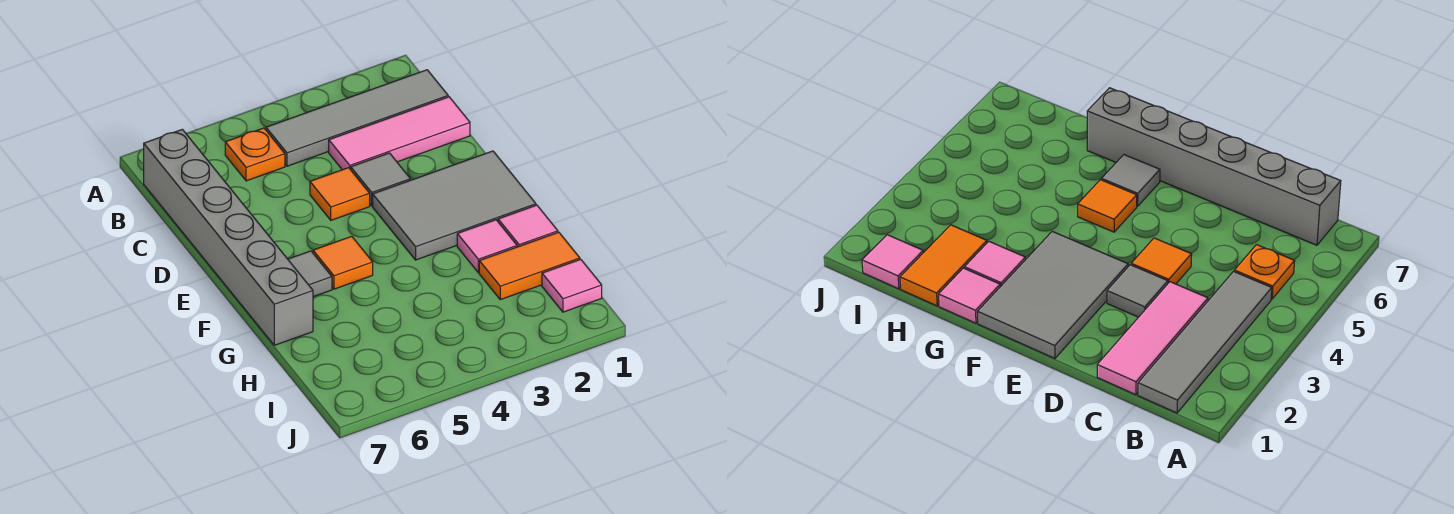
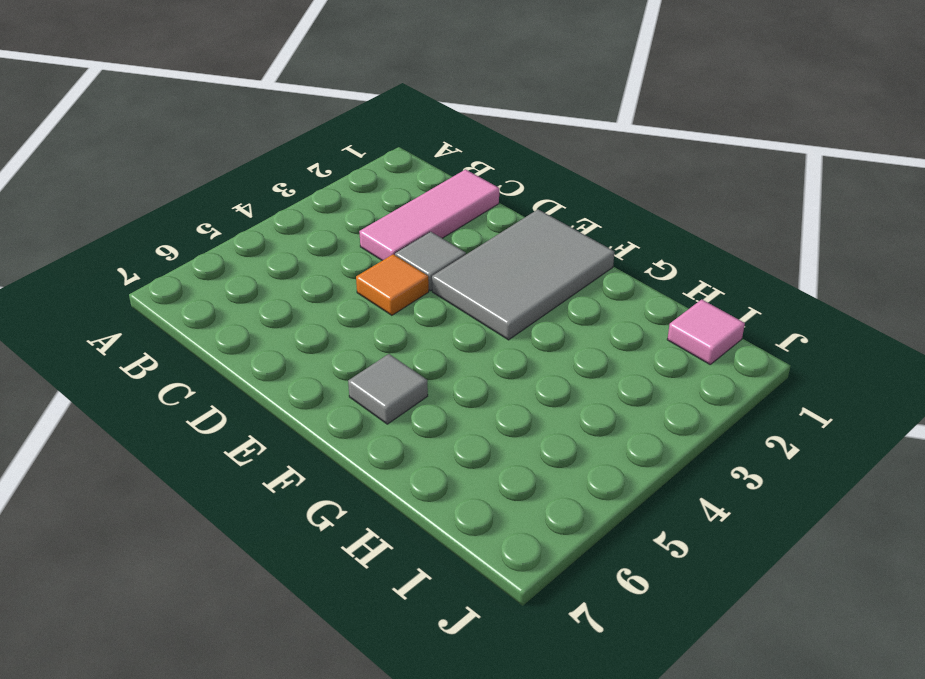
none -> grey 1x4 tile [266,70,448,166]
none -> orange 1x1 plate [225,128,285,181]
none -> grey 1x6 brick [144,129,313,345]

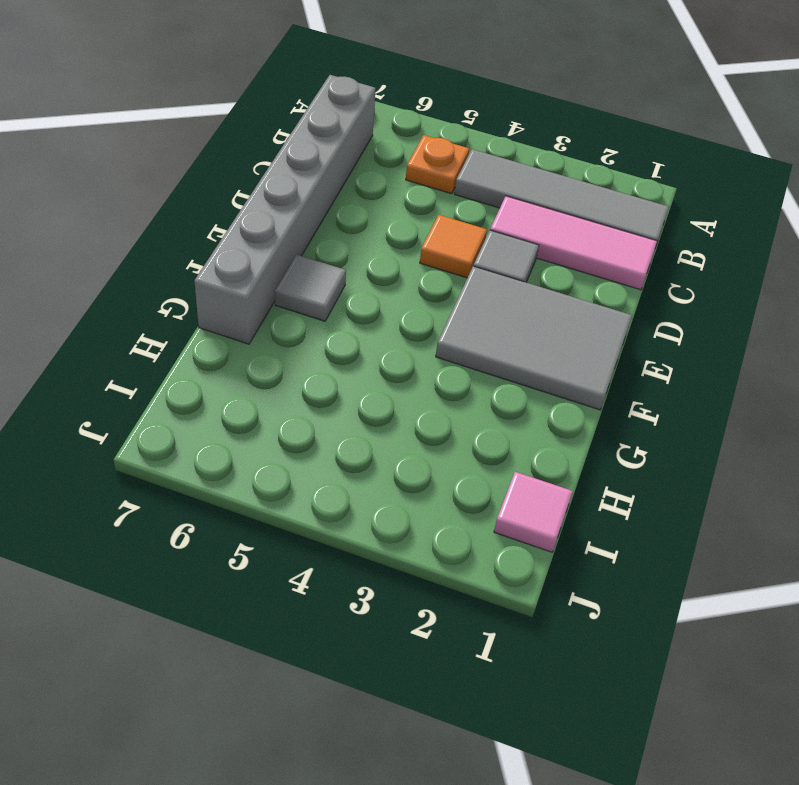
none -> orange 1x1 tile [313,236,373,289]
none -> pink 1x1 tile [498,205,558,247]
none -> pink 1x1 tile [457,220,517,273]

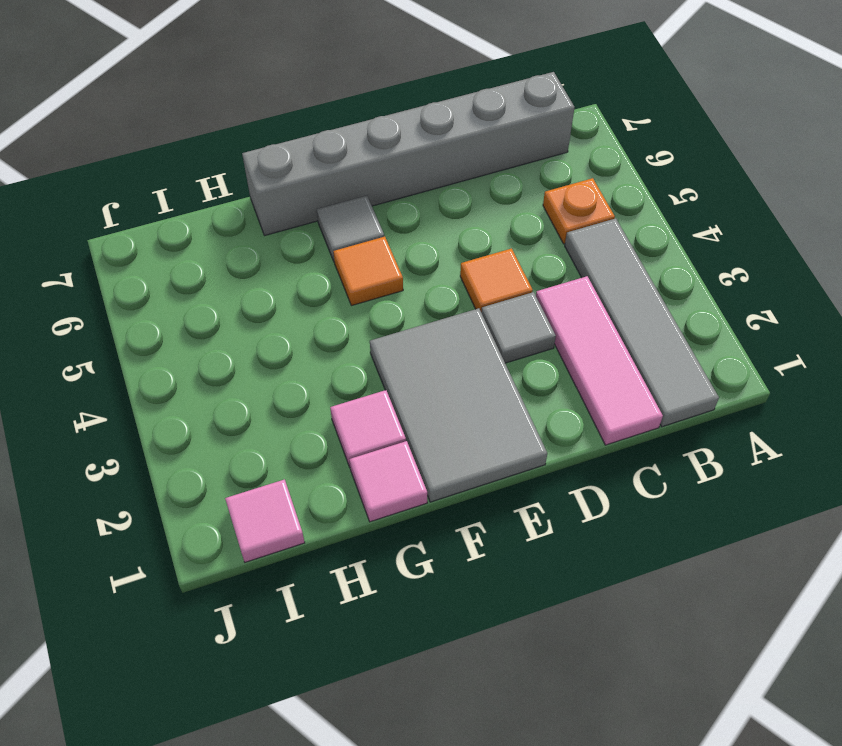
none -> orange 1x2 tile [479,232,580,300]

